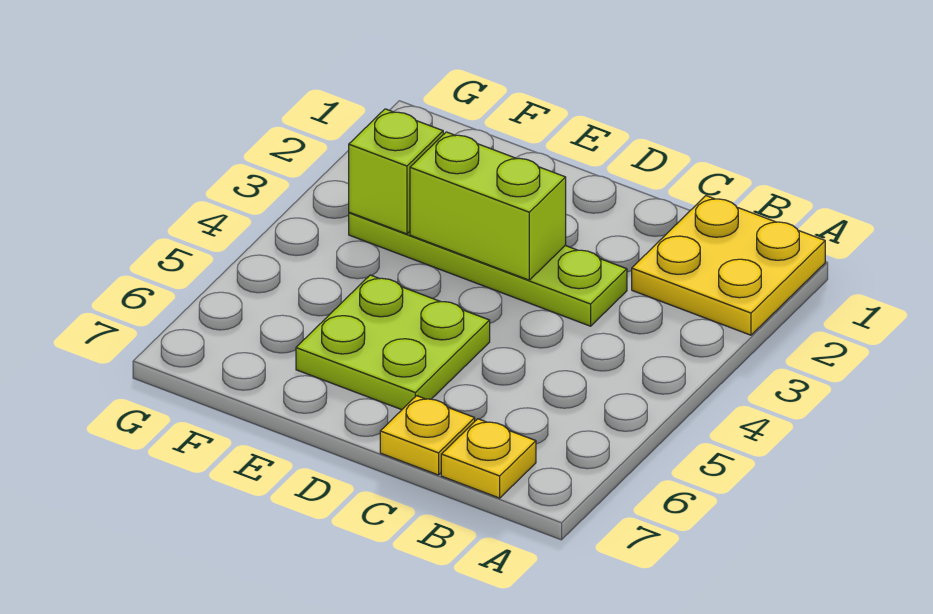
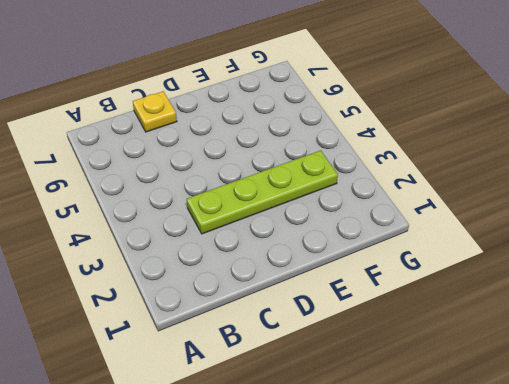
none -> yellow 2x2 plate [632,196,825,335]
none -> yellow 1x1 plate [441,419,536,498]

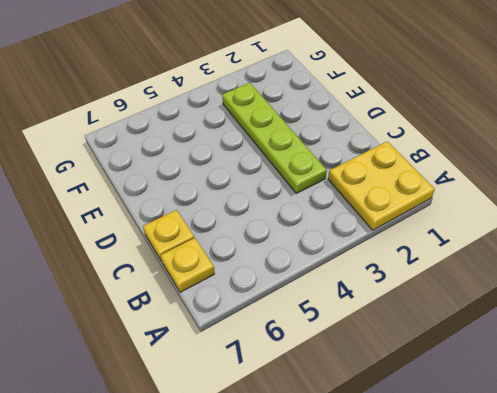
none -> lime 2x2 plate [296,275,490,410]
none -> lime 1x2 brick [410,132,566,280]

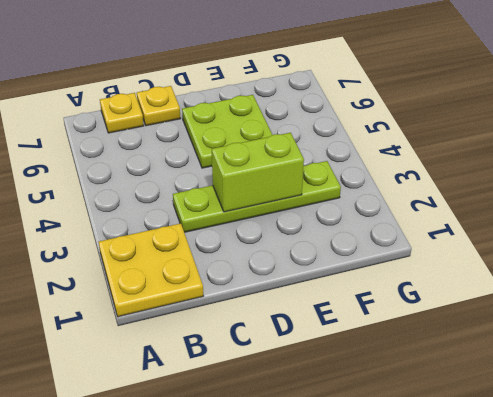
none -> lime 1x1 brick [349,109,443,234]

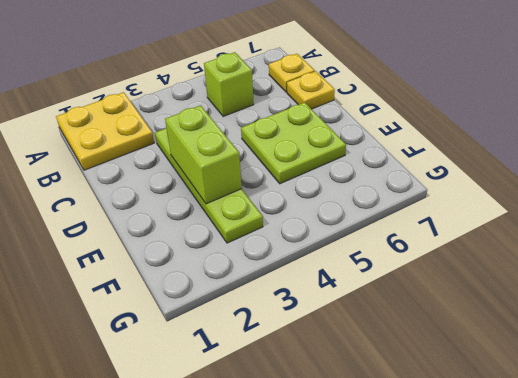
lime 1x1 brick [204,52,254,116] -> lime 1x1 brick moved to [349,109,443,234]

